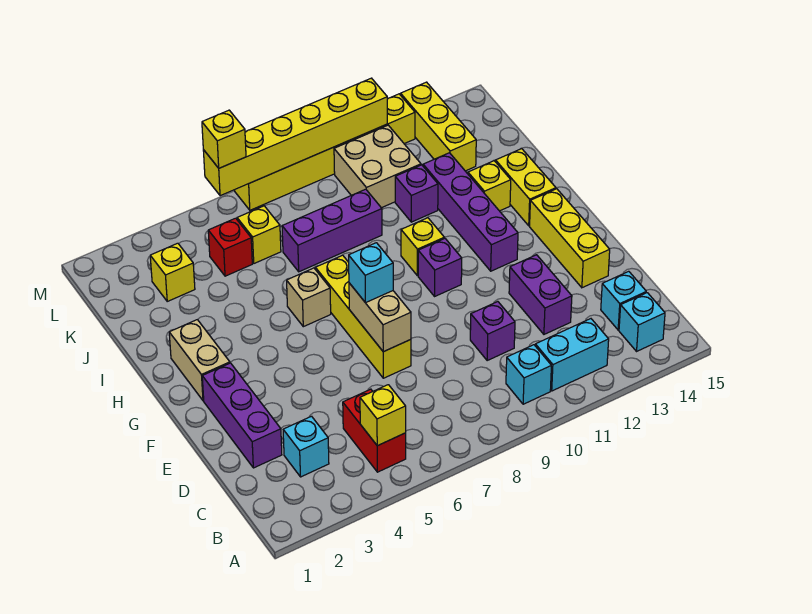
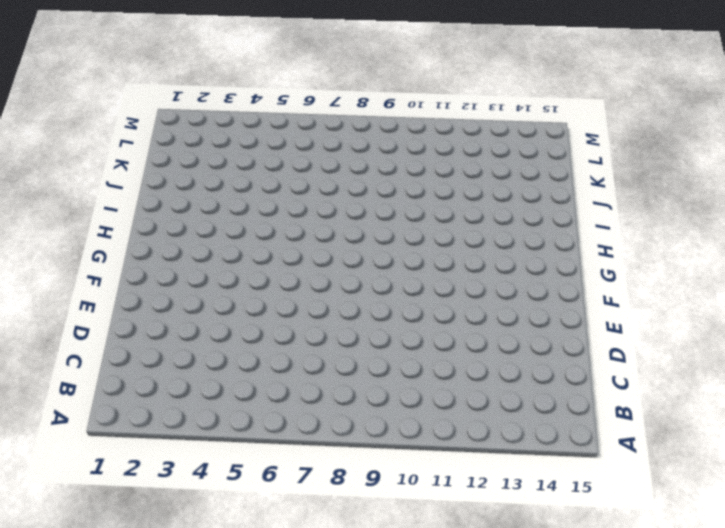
none -> red 1x2 brick [343,389,406,472]
none -> cyan 1x1 brick [506,345,551,404]
none -> cyan 1x2 brick [535,319,609,391]
none -> cyan 1x1 brick [619,293,665,351]

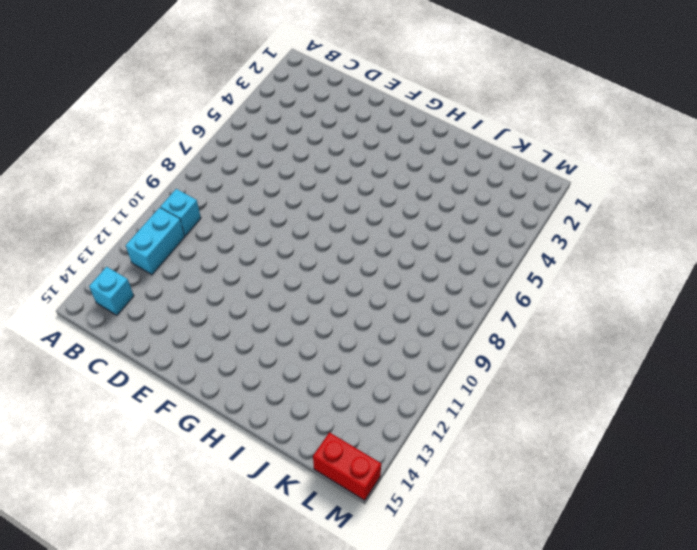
red 1x2 brick [313,432,381,500] -> red 1x2 brick moved to [343,389,406,472]
none -> cyan 1x1 brick [283,416,329,477]
none -> cyan 1x1 brick [601,271,646,330]
none -> purple 1x3 brick [202,363,282,468]
none -> purple 1x1 brick [470,302,515,360]

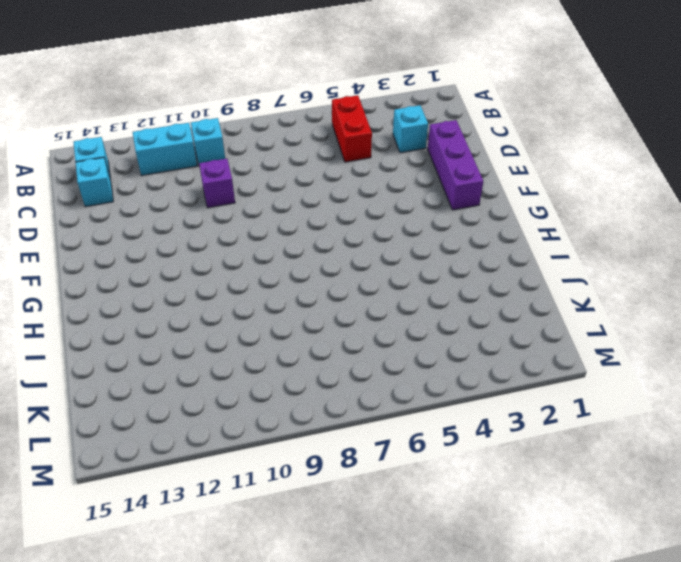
none -> purple 1x2 brick [509,255,572,334]
none -> yellow 1x4 brick [315,255,411,378]
none -> yellow 1x3 brick [530,189,610,288]
none -> tan 1x2 brick [169,320,230,401]

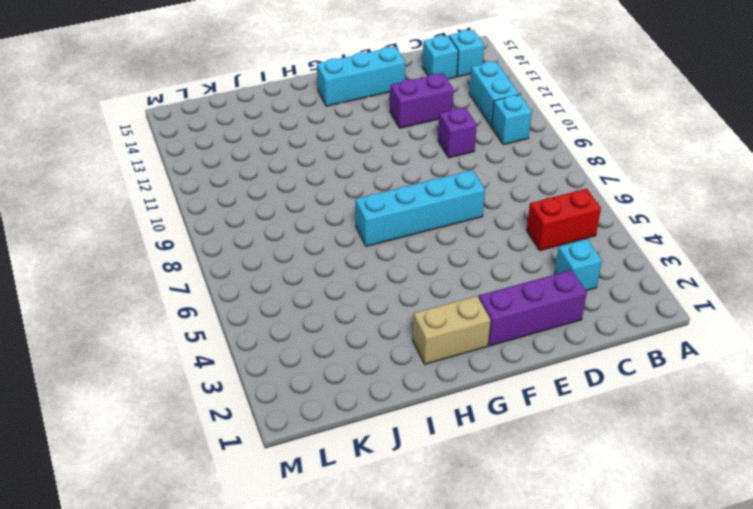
cyan 1x4 brick [355,170,485,246] -> yellow 1x4 brick [315,255,411,378]
cyan 1x3 brick [317,47,405,106] -> yellow 1x3 brick [530,189,610,288]
none -> purple 1x1 brick [418,238,462,296]
none -> purple 1x4 brick [423,153,518,271]
none -> tan 1x1 brick [287,268,331,327]
none -> yellow 1x1 brick [401,218,444,276]

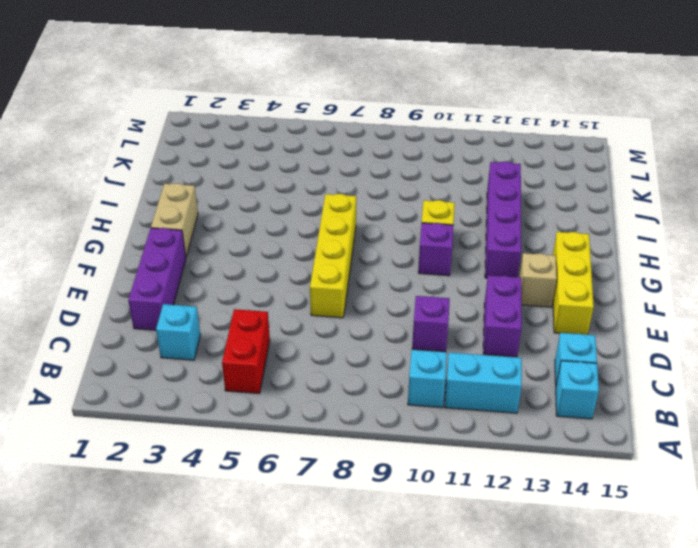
tan 1x1 brick [519,253,557,307] -> tan 1x1 brick moved to [287,268,331,327]
none -> yellow 1x2 brick [496,149,556,226]
none -> yellow 1x1 brick [468,161,511,211]
none -> purple 1x3 brick [282,189,382,272]
none -> purple 1x1 brick [395,165,438,222]

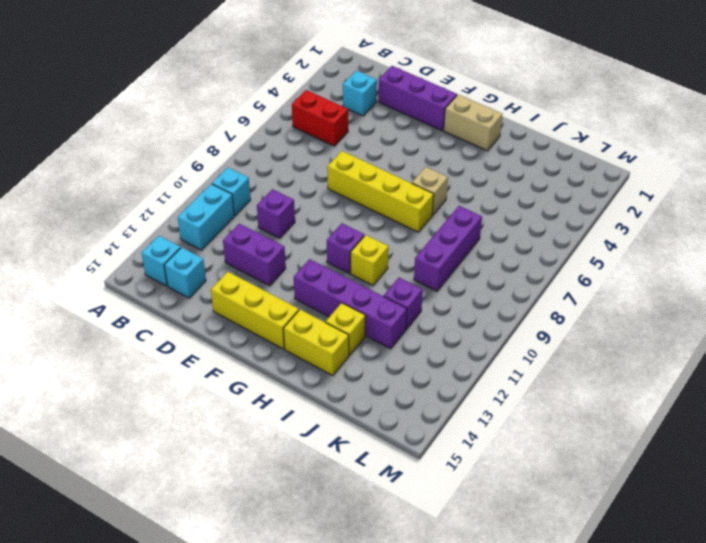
none -> yellow 1x1 brick [150,243,195,301]
none -> red 1x1 brick [208,218,252,276]
none -> yellow 1x1 brick [237,206,281,263]
none -> tan 2x2 brick [334,125,421,208]

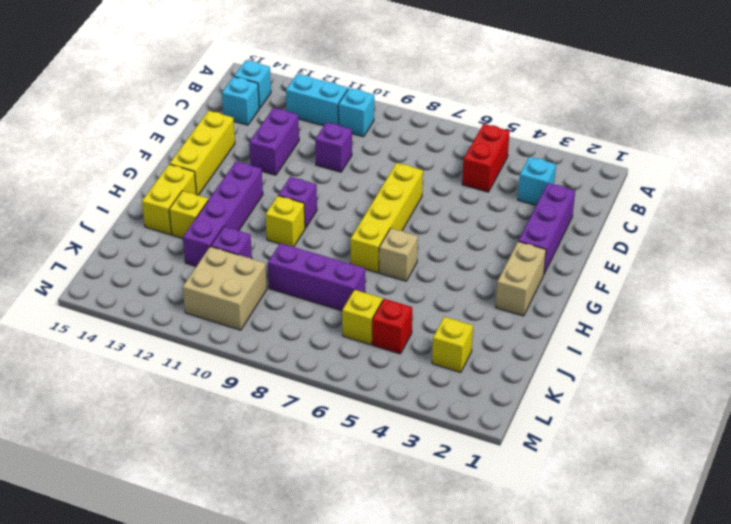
none -> yellow 1x3 brick [401,82,476,171]
none -> yellow 1x6 brick [235,94,415,210]
none -> yellow 1x1 brick [360,385,406,446]
none -> tan 1x2 brick [349,283,411,352]

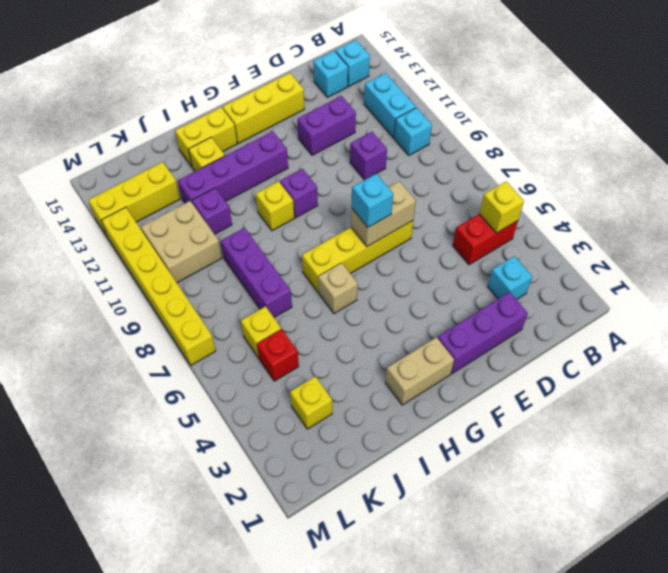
none -> yellow 1x6 brick [203,78,387,196]
none -> yellow 1x1 brick [202,110,246,168]

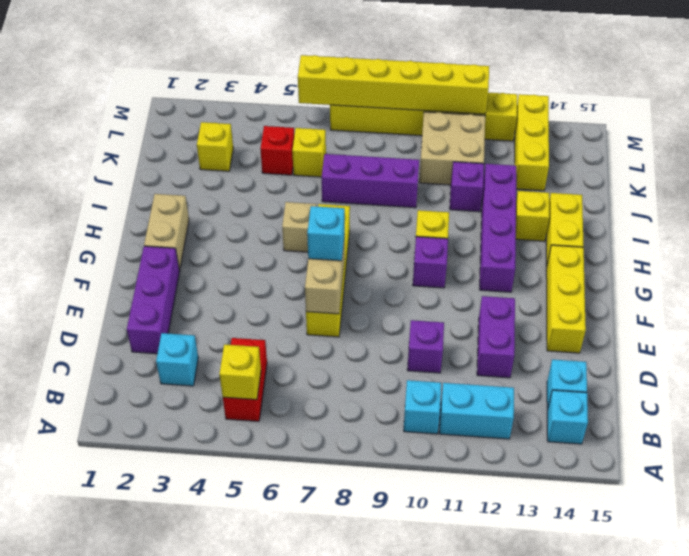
none -> yellow 1x1 brick [202,110,246,168]

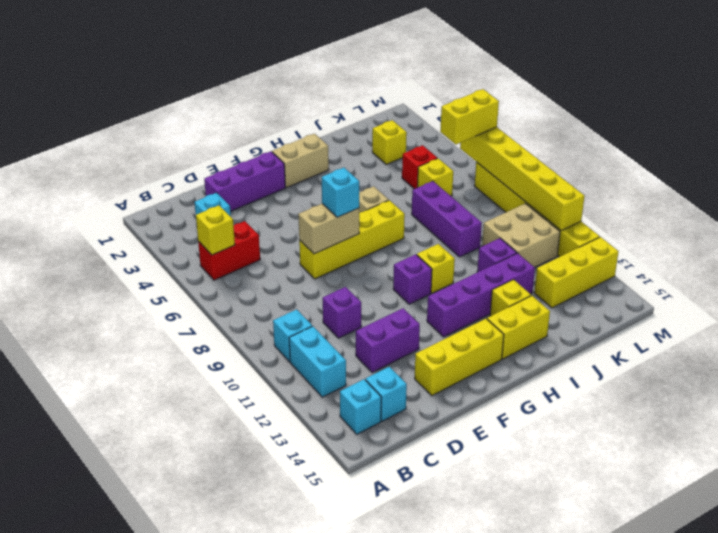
yellow 1x2 brick [440,89,499,144] -> yellow 1x1 brick [202,110,246,168]

